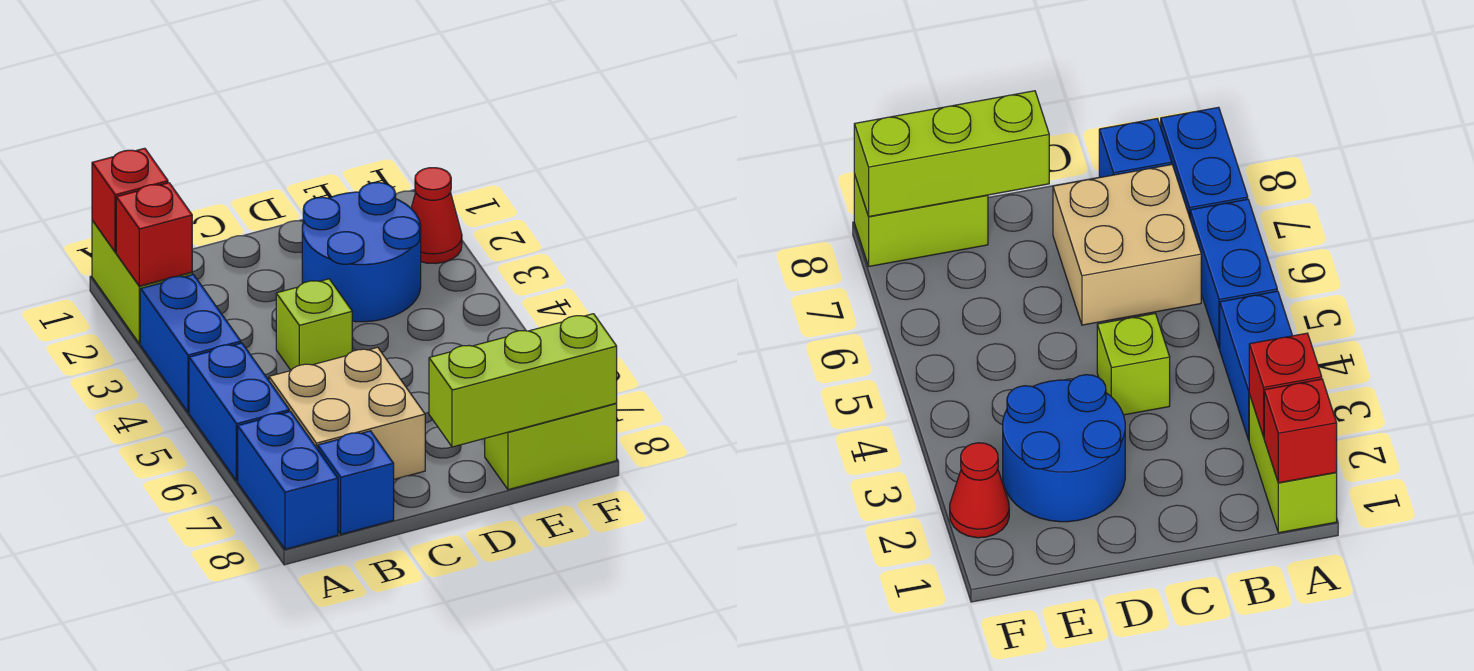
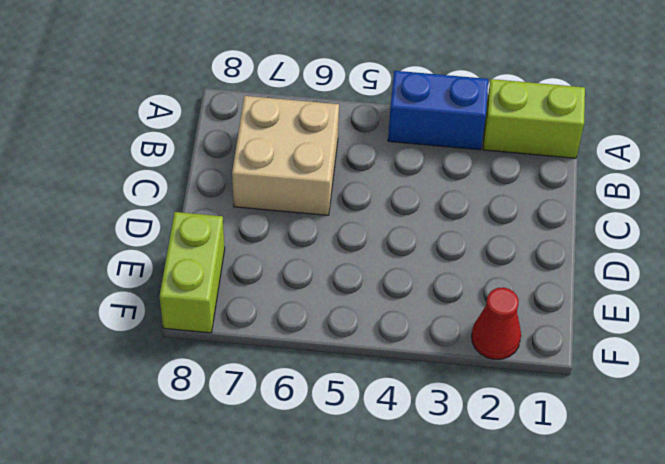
none -> blue 1x2 brick [189,343,289,481]
none -> blue 1x2 brick [238,412,338,549]
none -> blue 1x1 brick [318,431,394,534]

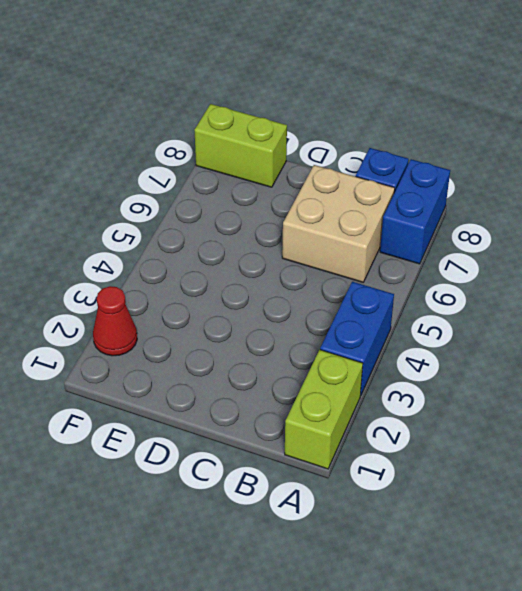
none -> blue 1x2 brick [189,343,289,481]
none -> lime 1x1 brick [276,279,352,370]
none -> blue 2x2 round brick [302,182,421,322]

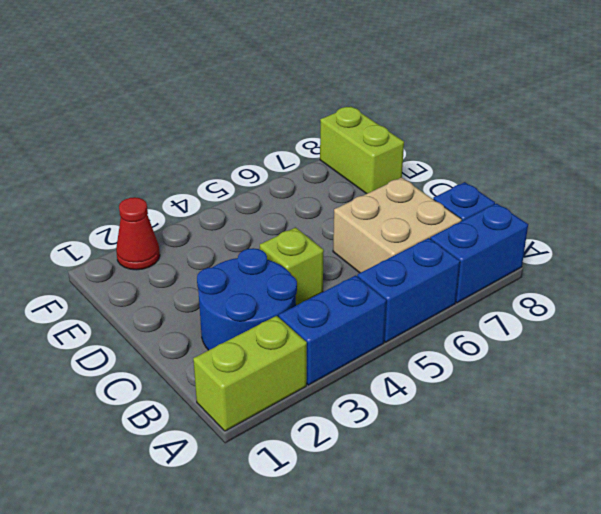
blue 2x2 round brick [197,248,297,350] -> blue 2x2 round brick moved to [302,182,421,322]
none -> red 1x1 brick [92,148,168,252]
none -> red 1x1 brick [116,183,192,286]
none -> lime 1x3 brick [429,314,617,447]

